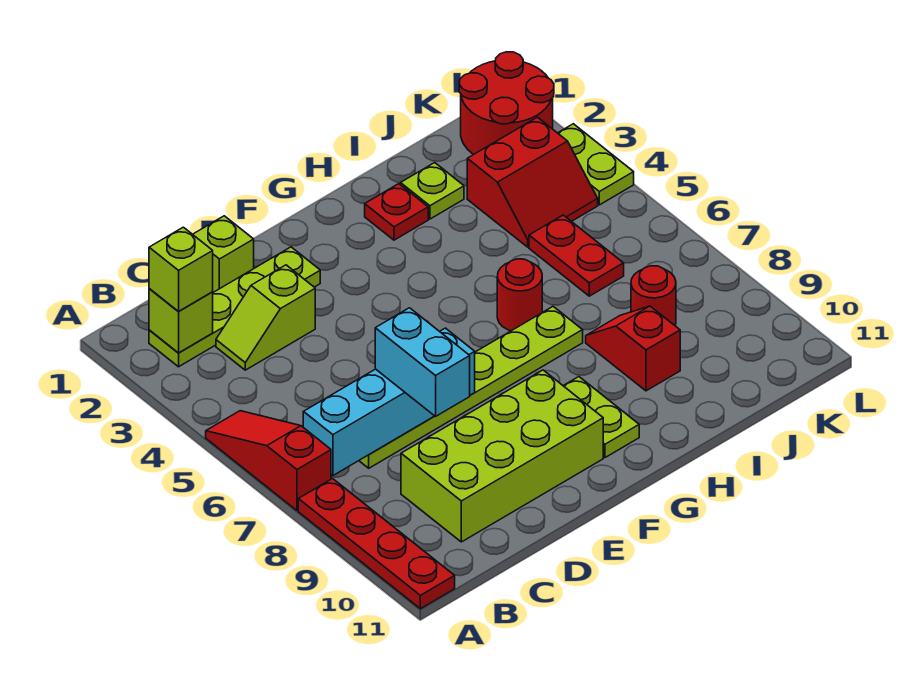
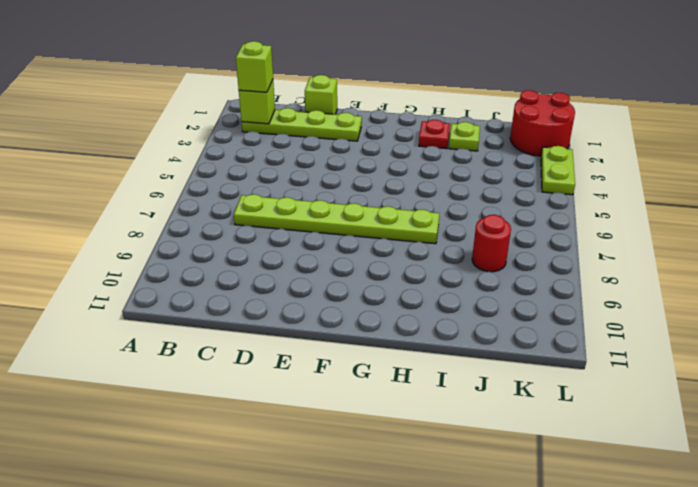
none -> red 1x3 slope [206,411,331,510]
none -> red 1x4 plate [298,479,455,609]
none -> lime 1x2 slope [216,265,315,370]

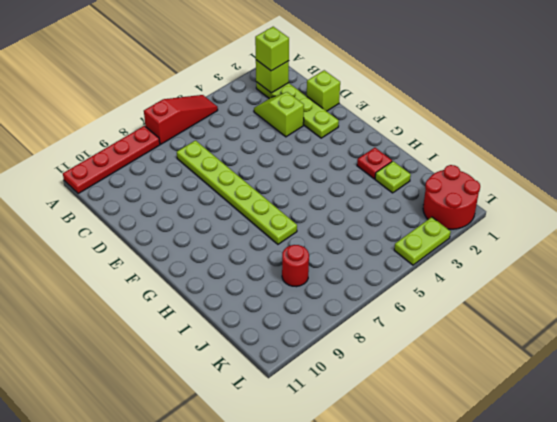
none -> lime 2x4 brick [401,370,603,542]
none -> lime 1x2 plate [564,377,639,458]
none -> red 1x1 round brick [497,259,542,331]

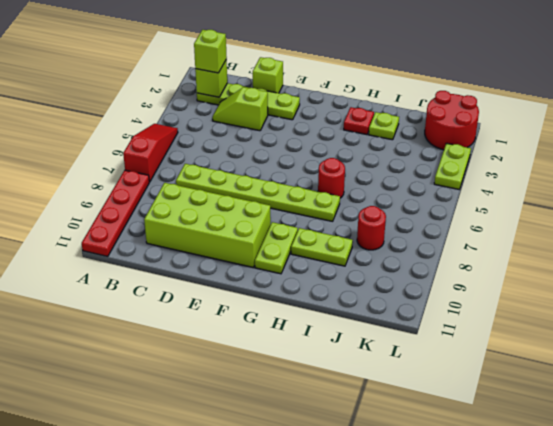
lime 1x2 plate [291,228,353,266] -> red 1x2 slope [586,306,680,391]
none -> red 2x2 slope [467,117,598,247]
none -> red 1x2 plate [529,215,624,296]
none -> cyan 1x4 brick [303,328,475,476]

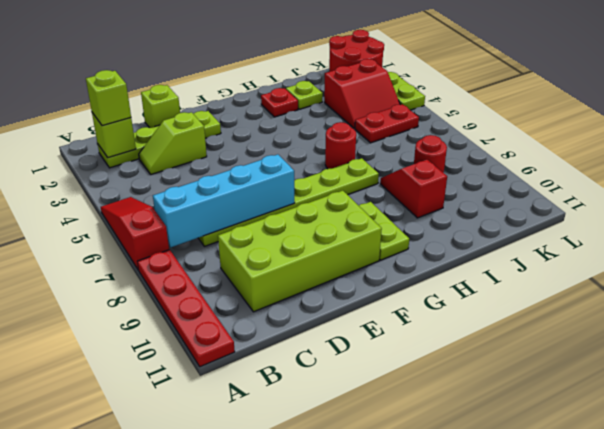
red 1x2 plate [355,104,419,143] -> red 1x2 plate turned to [529,215,624,296]
none -> cyan 1x2 brick [375,308,470,416]

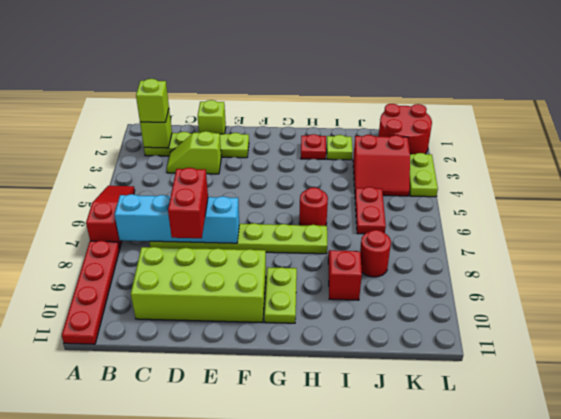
red 1x2 brick [168,168,208,238] -> cyan 1x2 brick [375,308,470,416]

